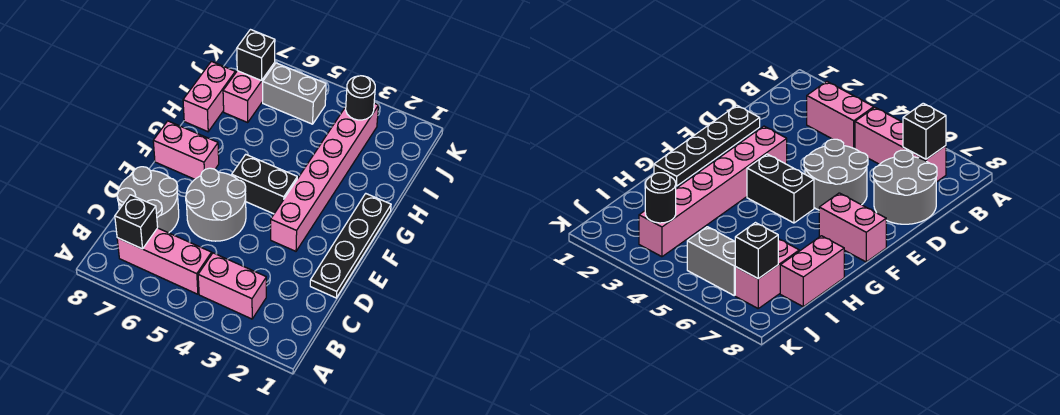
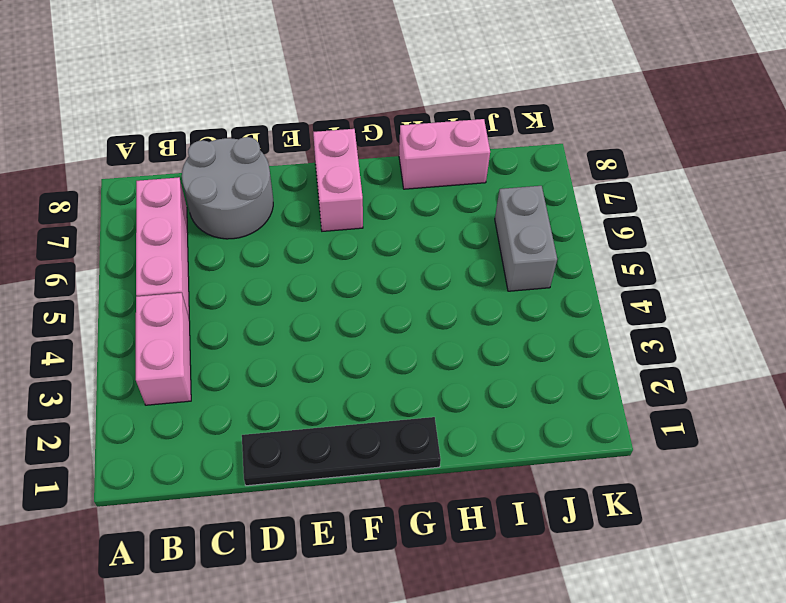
none -> grey 2x2 round brick [186,168,246,241]
none -> pink 1x6 brick [271,103,378,251]
none -> black 1x2 brick [232,154,297,214]

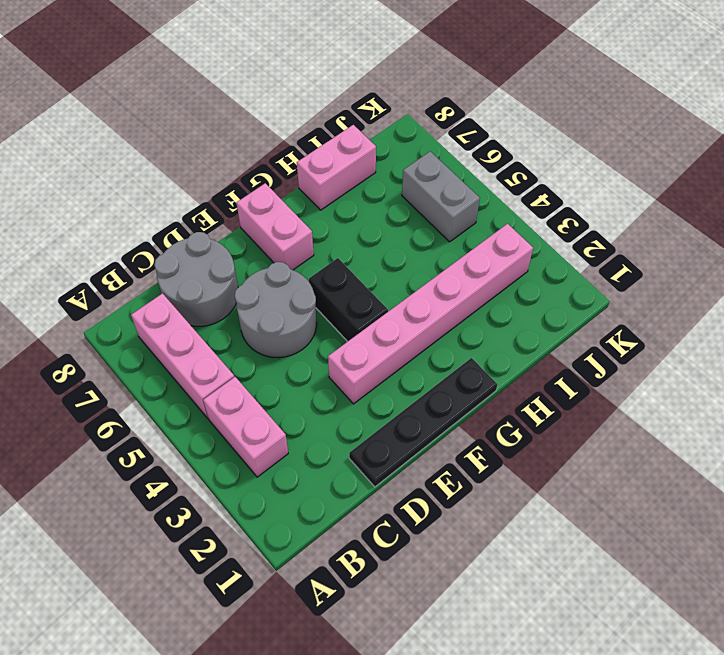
none -> pink 1x2 brick [223,63,275,122]
none -> black 1x1 brick [115,195,158,249]
none -> black 1x1 round brick [346,76,375,120]

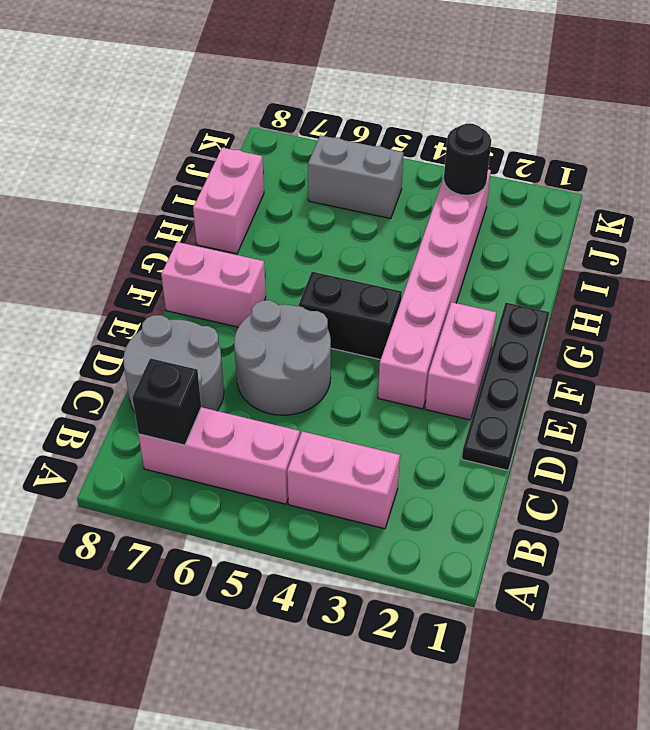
pink 1x2 brick [425,302,496,420] -> pink 1x2 brick moved to [223,63,275,122]
none -> black 1x1 brick [237,30,275,81]

